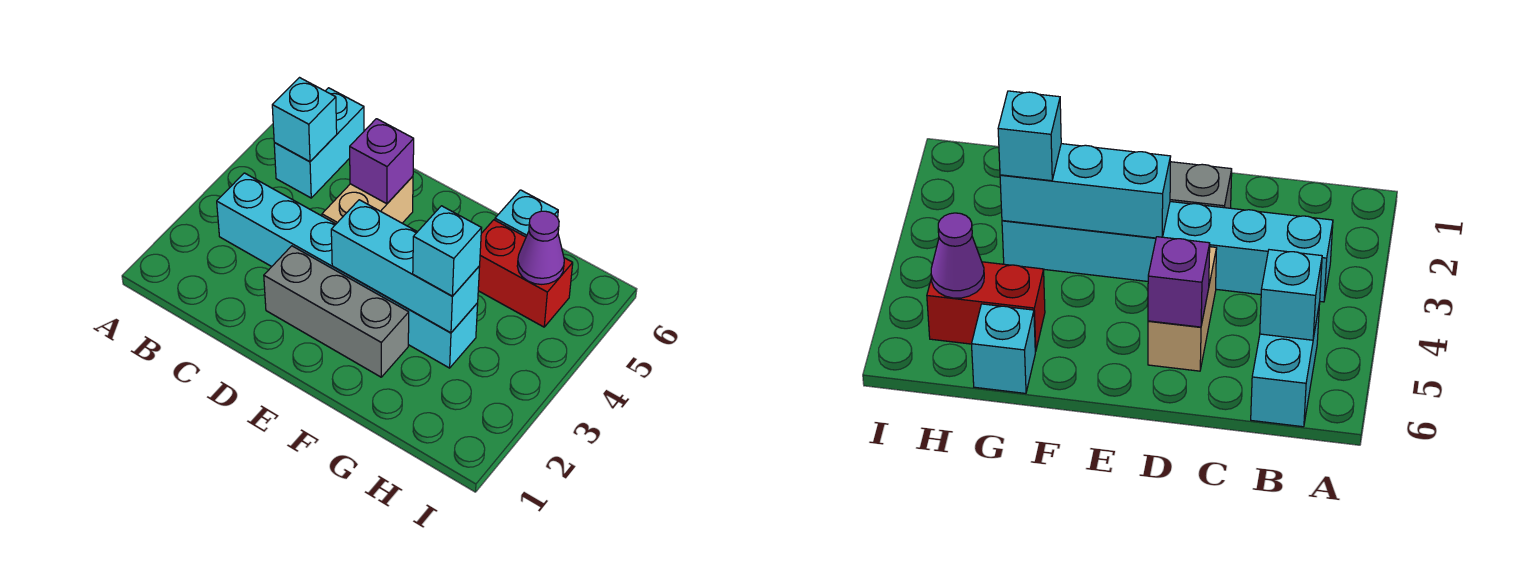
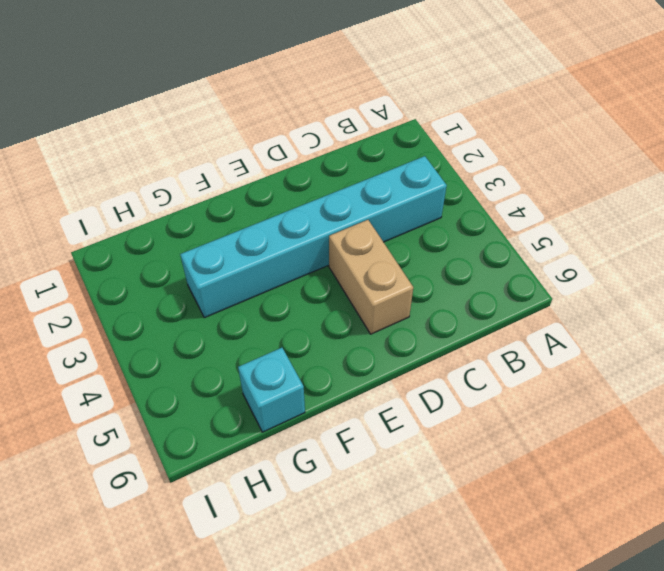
none -> cyan 1x2 brick [274,88,364,198]
none -> grey 1x3 brick [264,246,409,377]

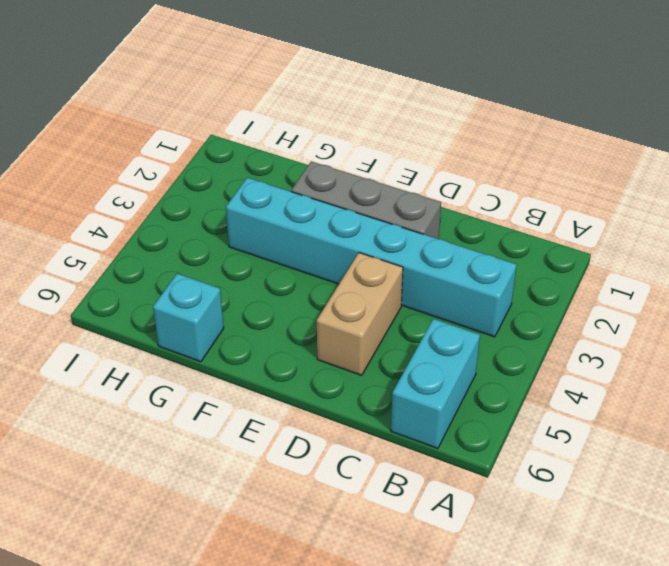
none -> red 1x2 brick [478,220,573,327]
none -> cyan 1x1 brick [272,78,337,161]

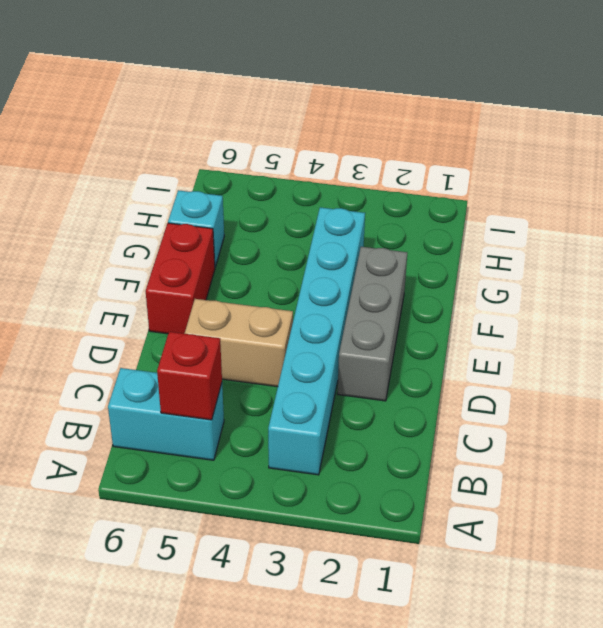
red 1x1 brick [157,332,222,420] -> cyan 1x1 brick [272,78,337,161]
red 1x2 brick [146,223,215,334] -> red 1x2 brick moved to [478,220,573,327]
none -> purple 1x1 brick [350,119,414,204]
none -> cyan 1x3 brick [331,200,480,333]

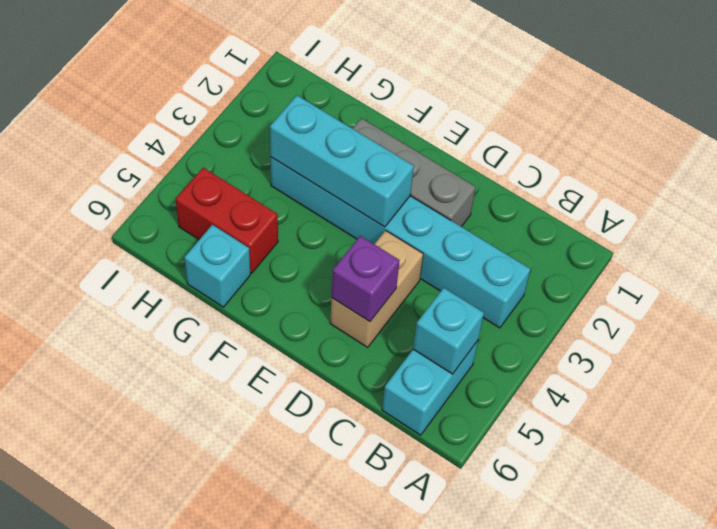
none -> purple 1x1 cone [517,211,564,284]
none -> cyan 1x1 brick [413,206,482,296]

